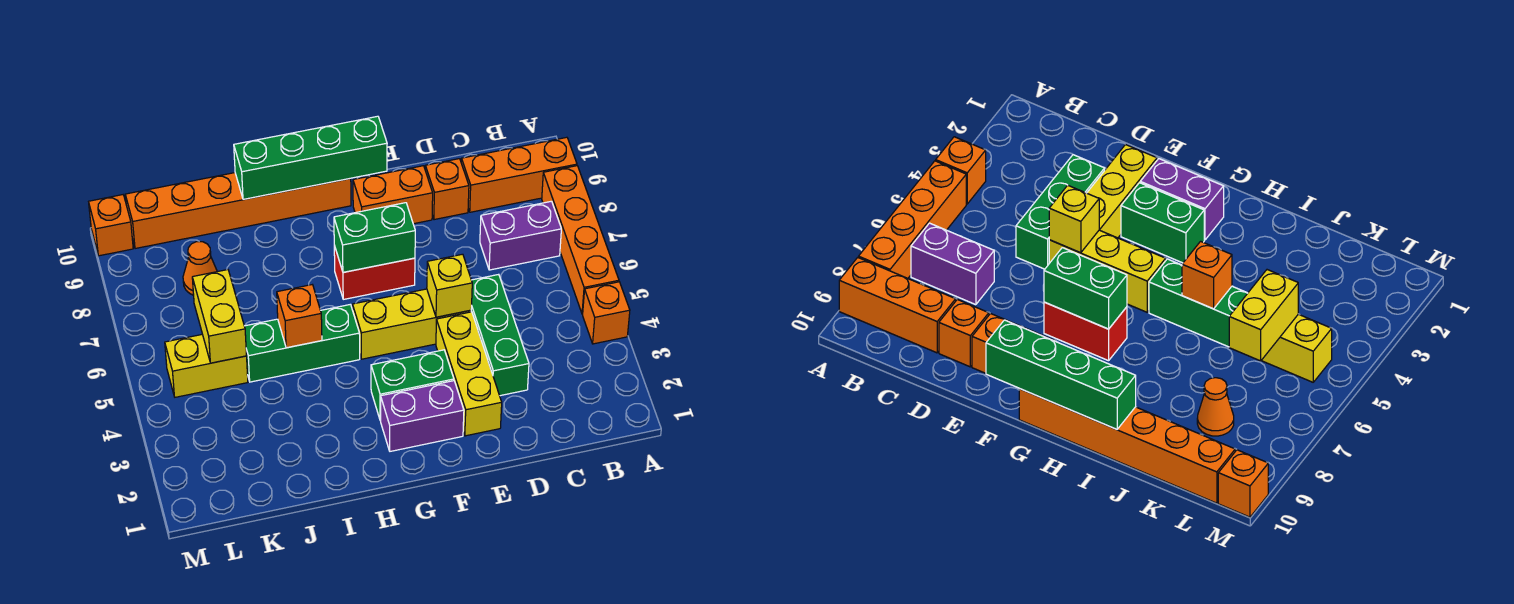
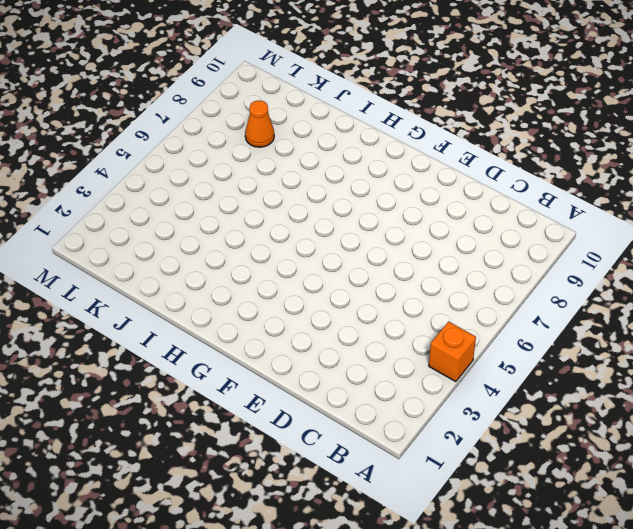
none -> orange 1x4 brick [542,166,619,314]
none -> orange 1x3 brick [461,137,577,212]
none -> purple 1x2 brick [480,201,561,270]

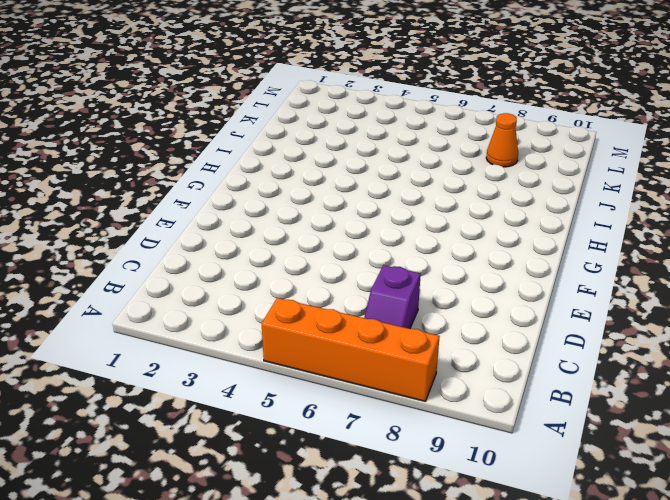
purple 1x2 slope [364,265,421,329] -> purple 1x2 brick [480,201,561,270]
none -> orange 1x1 brick [583,282,630,344]
none -> orange 1x3 brick [461,137,577,212]
none -> green 1x3 brick [471,274,529,396]

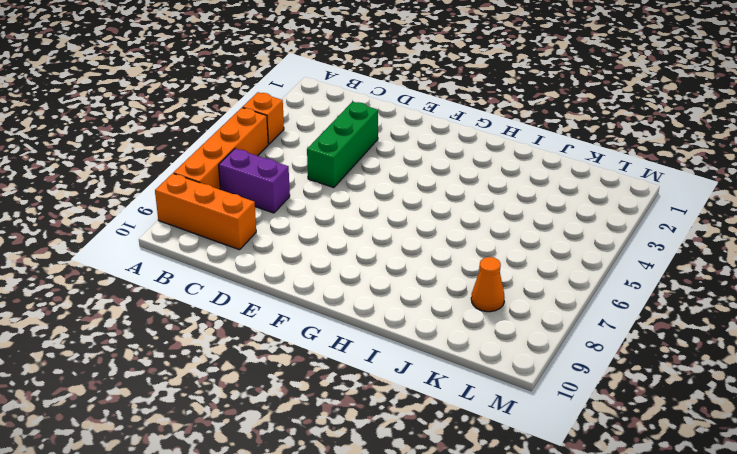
none -> orange 1x1 brick [425,159,469,220]
none -> yellow 1x3 brick [436,312,502,436]
none -> yellow 1x3 brick [352,289,471,359]

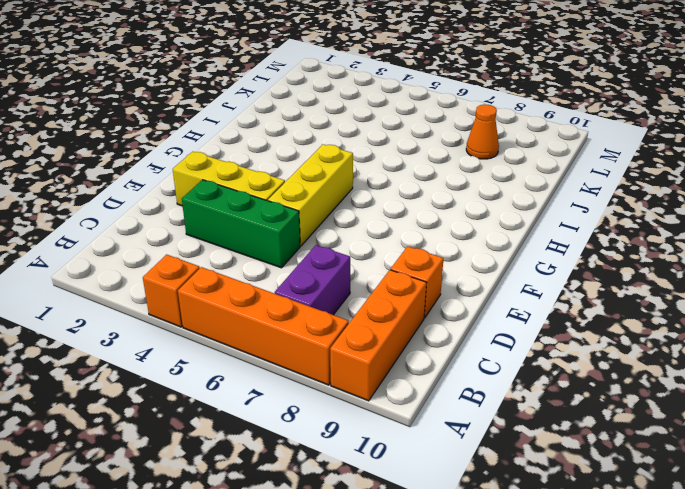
none -> orange 1x2 brick [353,166,433,224]
none -> purple 1x2 brick [381,381,464,451]
none -> green 1x2 brick [371,350,454,420]

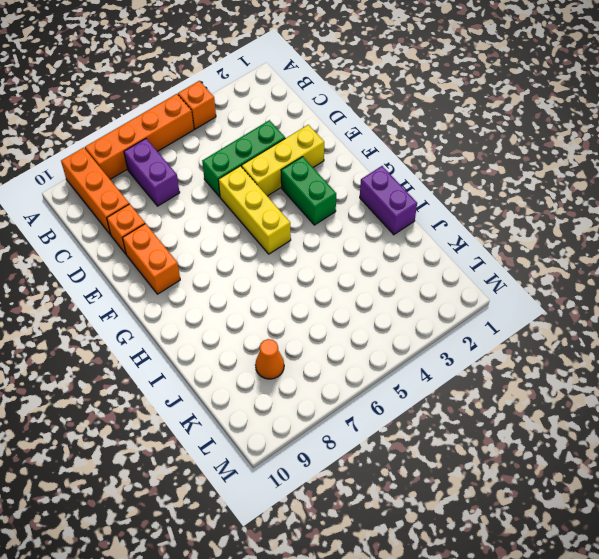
purple 1x2 brick [360,166,417,235] -> purple 1x2 brick moved to [381,381,464,451]
none -> red 1x2 brick [334,246,415,299]
none -> orange 1x6 brick [125,173,351,249]
none -> green 1x3 brick [245,304,360,382]

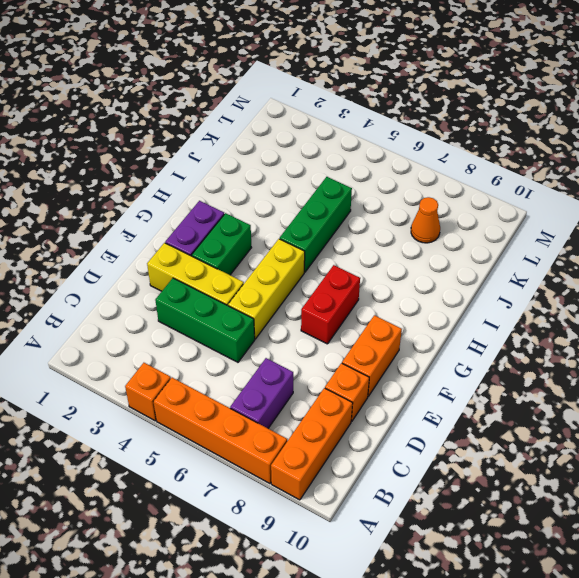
none -> orange 1x6 brick [125,173,351,249]
none -> yellow 1x2 brick [165,334,248,397]
none -> orange 1x1 brick [89,195,133,256]

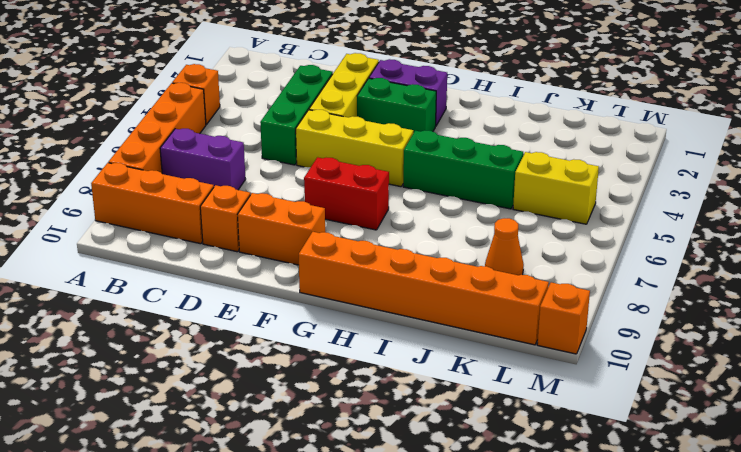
none -> yellow 1x1 brick [427,254,472,317]
none -> green 1x2 brick [334,203,415,272]
none -> green 1x4 brick [234,116,387,199]

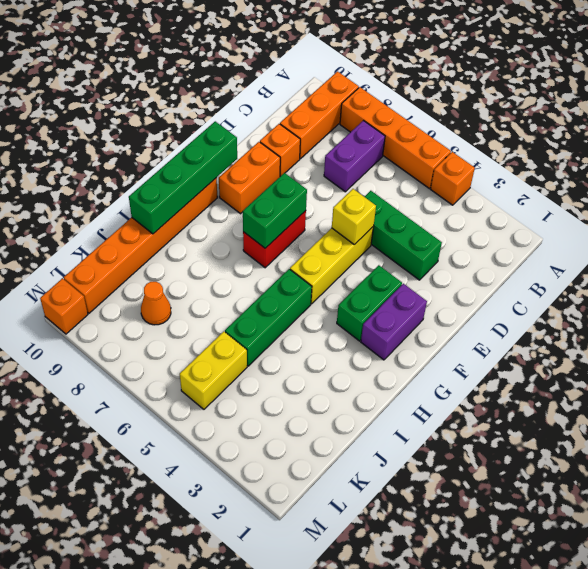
none -> yellow 1x3 brick [436,312,502,436]
none -> orange 1x1 brick [277,285,322,348]
none -> yellow 1x2 brick [192,270,247,363]

